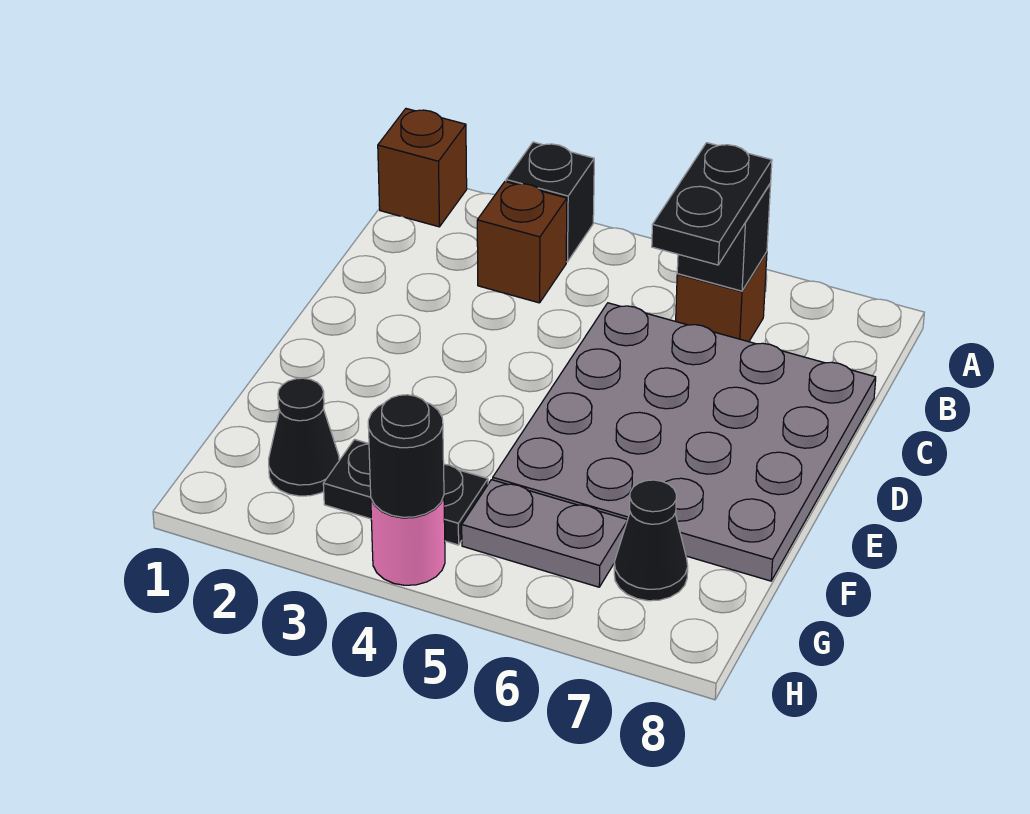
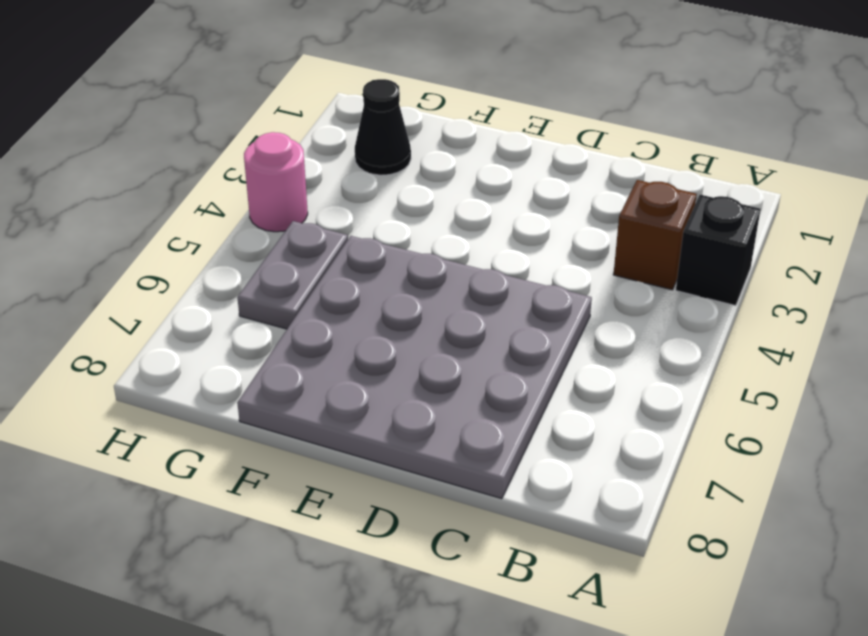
none -> brown 1x1 brick [378,109,467,227]
none -> brown 1x1 brick [676,252,767,342]
none -> black 1x2 plate [323,439,488,545]

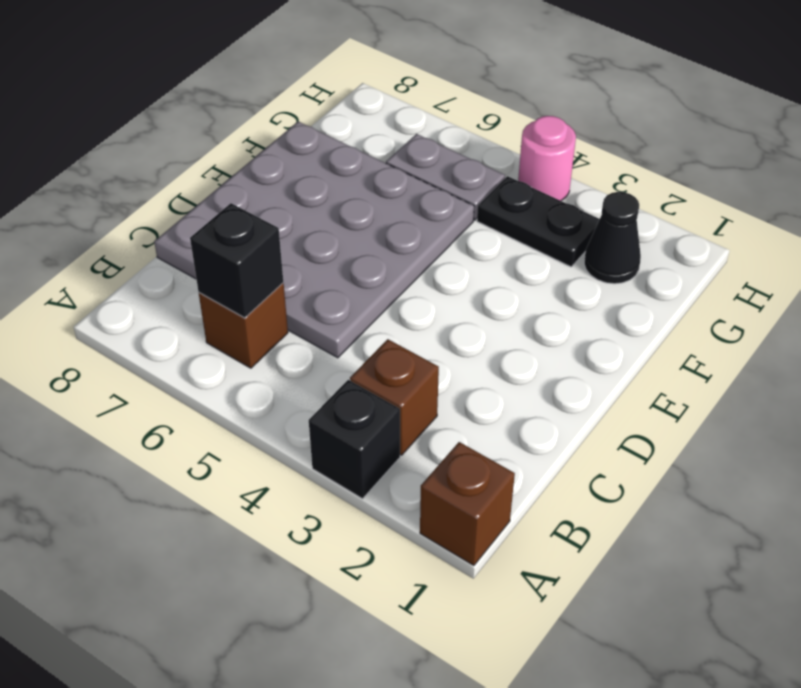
none -> black 1x1 cone [614,480,688,601]
none -> black 1x1 round brick [368,395,444,517]
none -> black 1x2 plate [652,143,772,265]

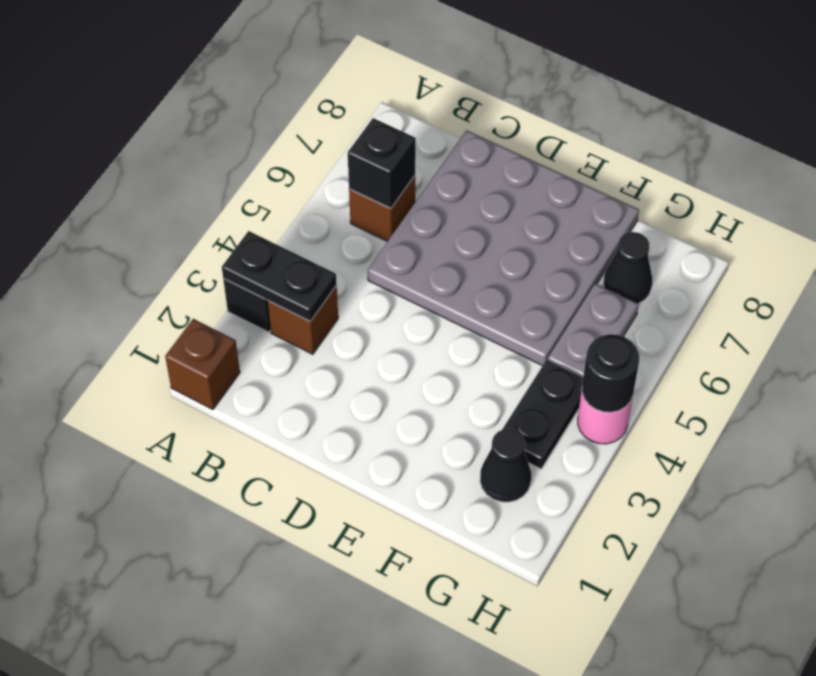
black 1x2 plate [222,231,337,321] -> black 1x2 plate moved to [652,143,772,265]

